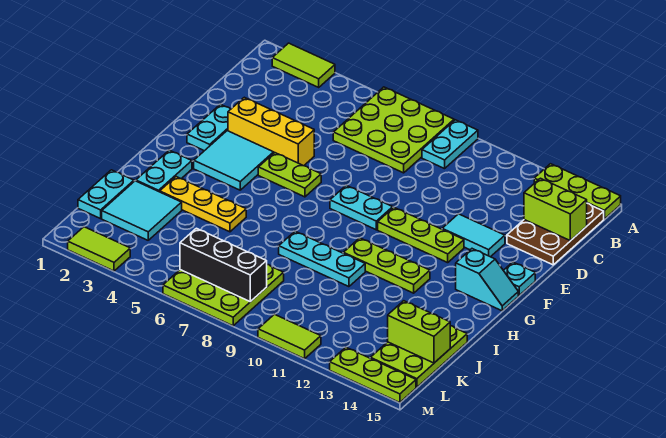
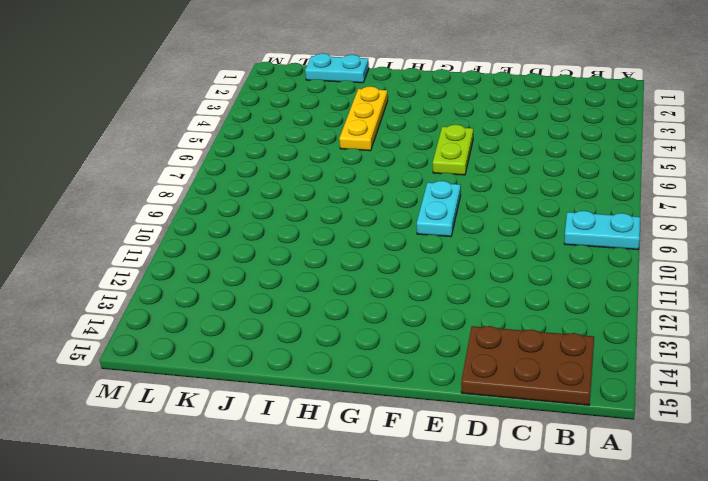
none -> lime 1x2 tile [272,43,335,87]
none -> lime 3x3 plate [333,87,454,173]
none -> lime 1x3 plate [534,164,621,219]

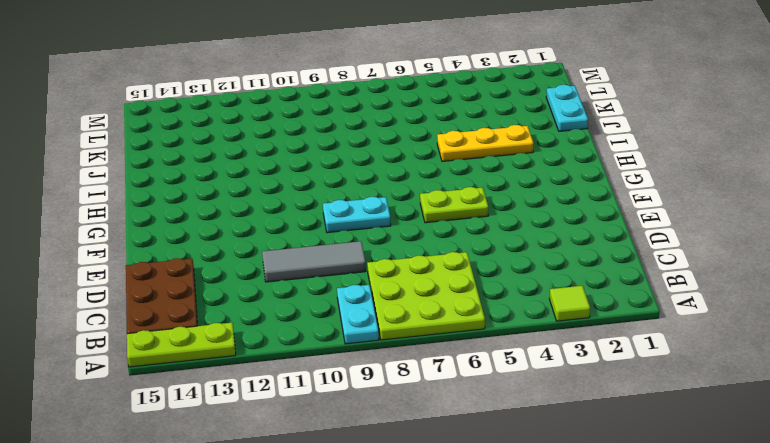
lime 1x1 tile [550,286,590,321] -> lime 1x2 tile [272,43,335,87]
grey 1x3 tile [262,241,366,282] -> none
none -> cyan 1x2 plate [187,104,231,151]
none -> yellow 1x3 brick [228,97,314,166]
none -> cyan 1x2 tile [442,214,505,257]

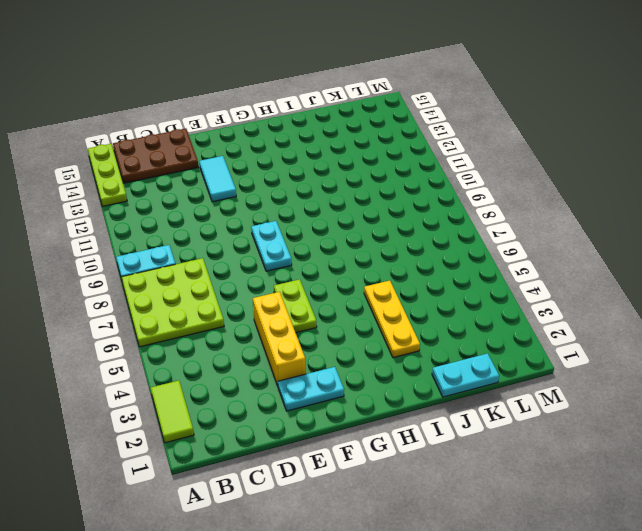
none -> cyan 2x2 tile [194,131,274,190]
none -> lime 1x3 plate [378,207,464,263]
none -> cyan 1x1 plate [503,262,535,295]

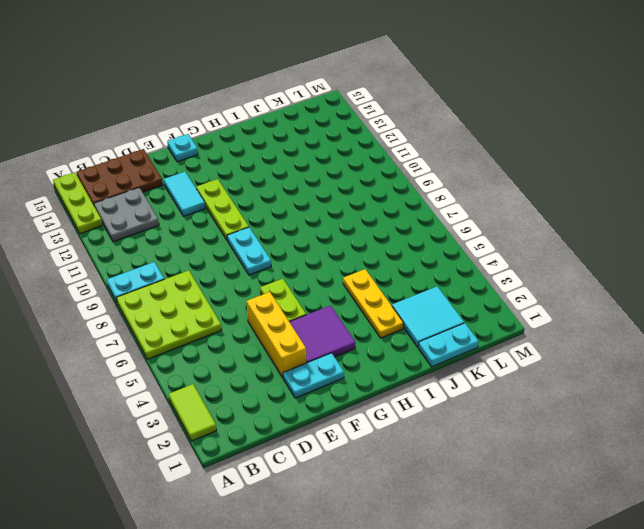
grey 2x2 plate [94,188,159,242] -> none
purple 2x2 tile [290,305,356,363] -> cyan 2x2 tile [194,131,274,190]
none -> cyan 1x2 slope [456,249,518,311]
none -> cyan 1x2 plate [136,150,192,192]
none -> lime 1x3 plate [344,238,430,293]

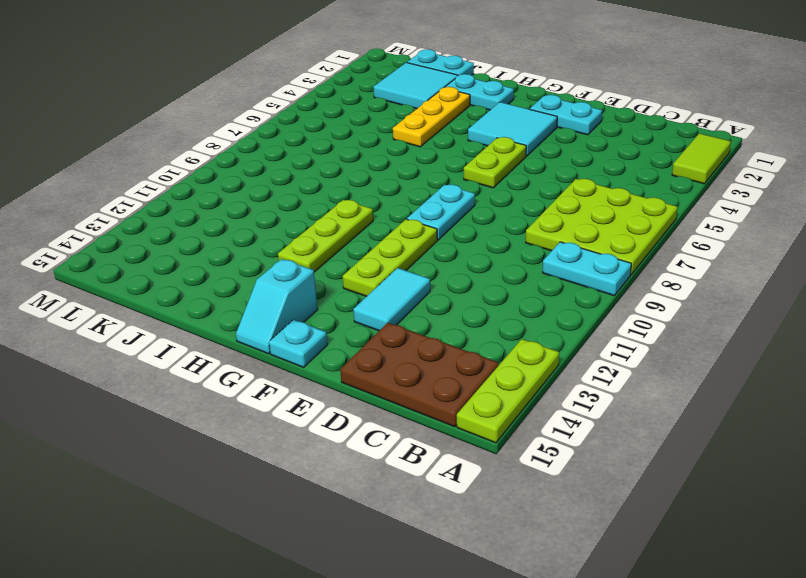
none -> yellow 1x3 brick [228,97,314,166]
none -> cyan 1x3 plate [279,231,365,287]
none -> lime 2x3 plate [371,326,467,387]

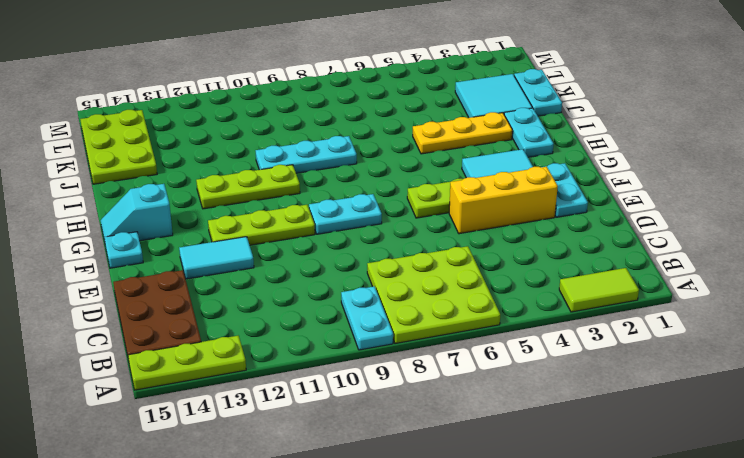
none -> lime 3x3 plate [163,265,284,326]
none -> lime 1x2 tile [68,227,130,271]
none -> lime 1x2 tile [258,314,321,359]

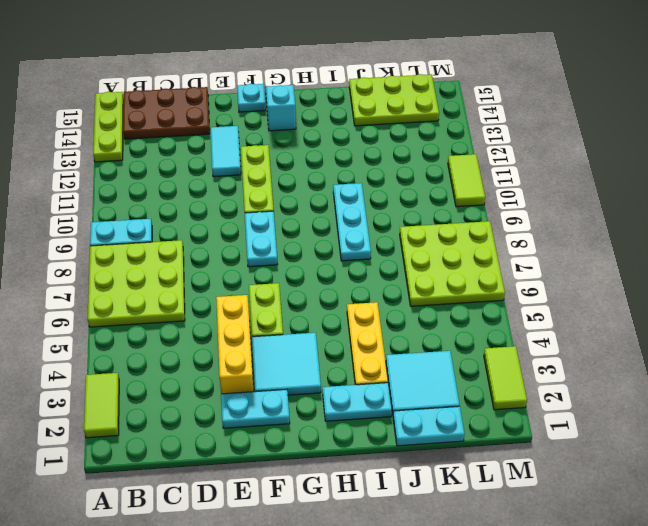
none -> lime 1x3 plate [344,238,430,293]
none -> lime 1x3 plate [330,347,416,403]
none -> lime 1x2 brick [524,178,587,241]

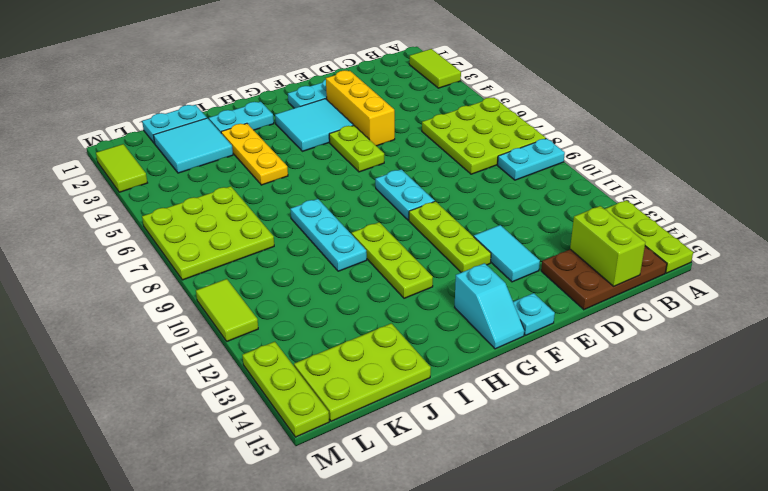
none -> lime 1x2 brick [388,301,450,363]
none -> black 1x3 brick [180,228,267,302]

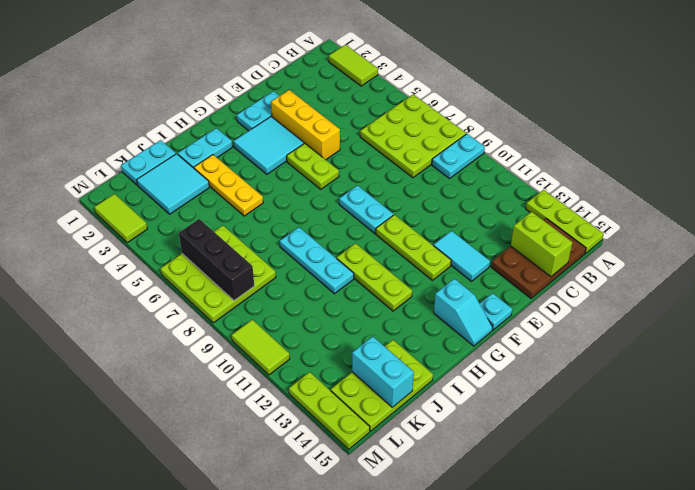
cyan 1x2 brick [352,336,414,407] -> lime 1x2 brick [388,301,450,363]

